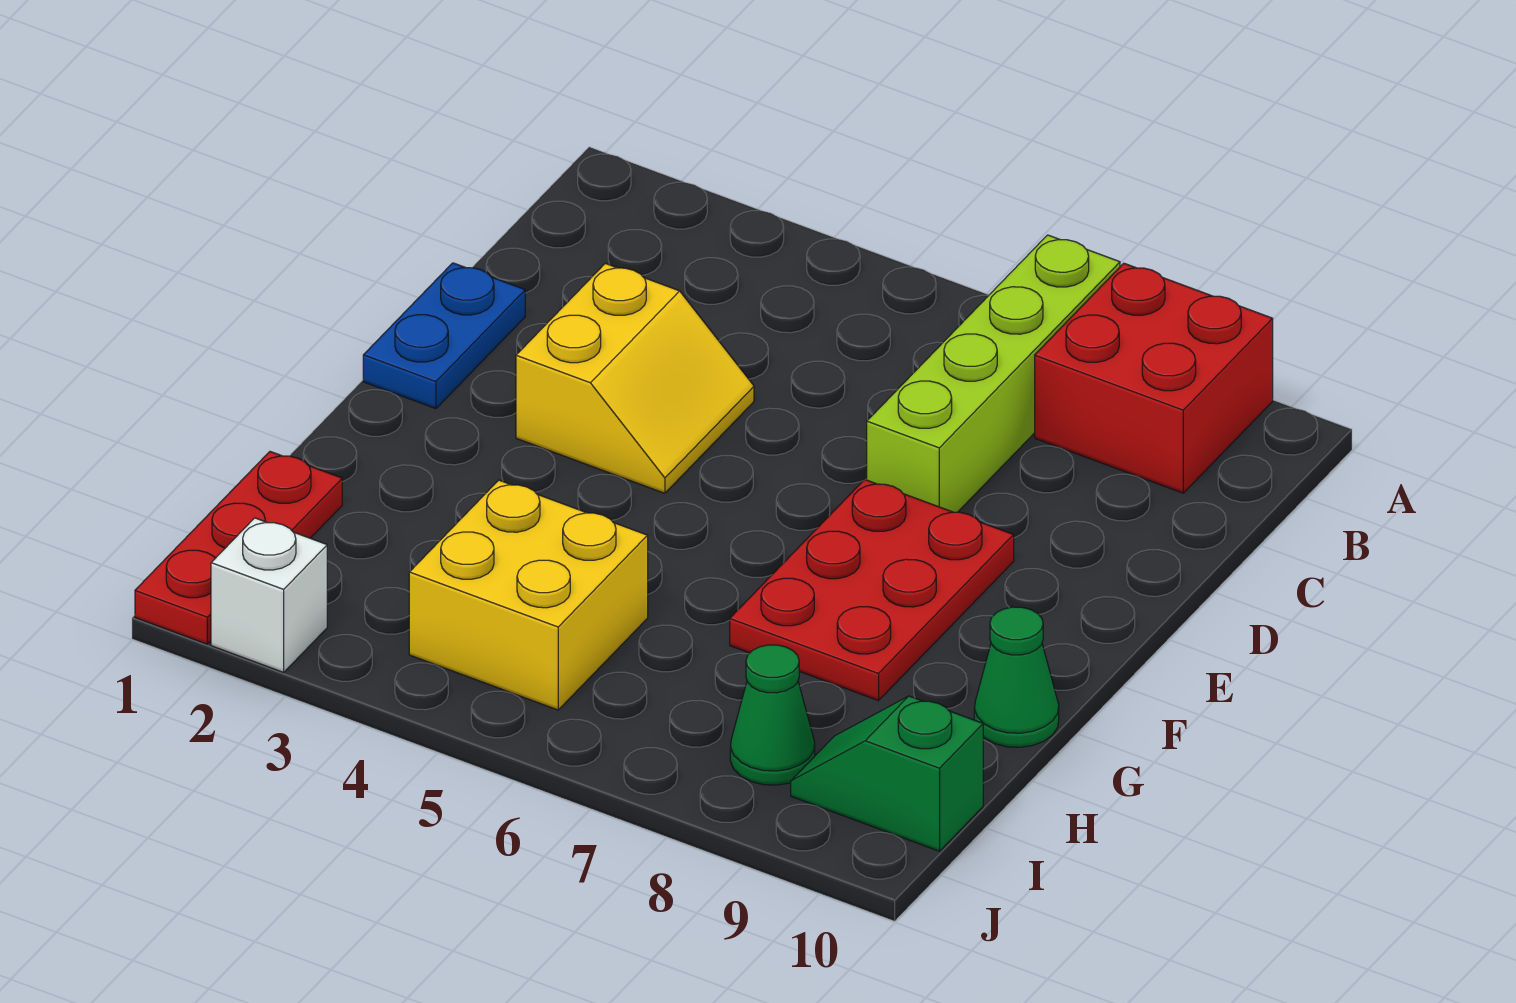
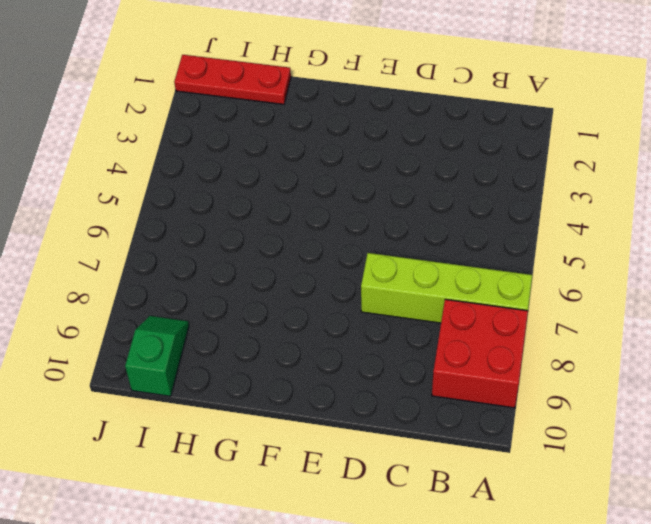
none -> blue 1x2 plate [363,263,525,409]
none -> yellow 2x2 slope [516,263,754,493]

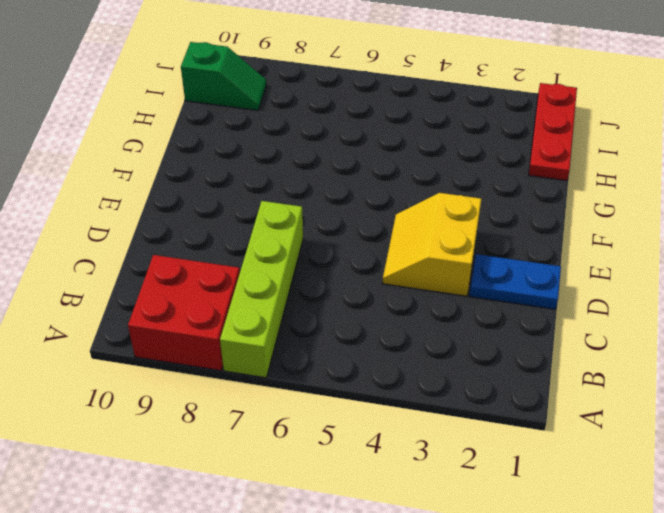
blue 1x2 plate [470,254,561,309] -> blue 1x2 plate turned to [363,263,525,409]
none -> red 2x3 plate [730,479,1014,701]
none -> green 1x1 cone [974,607,1059,747]

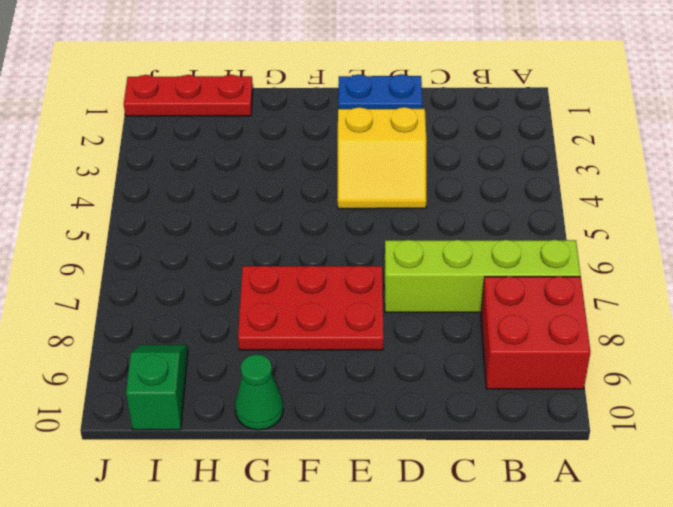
none -> yellow 2x2 brick [409,480,648,710]
none -> green 1x1 cone [730,645,815,785]

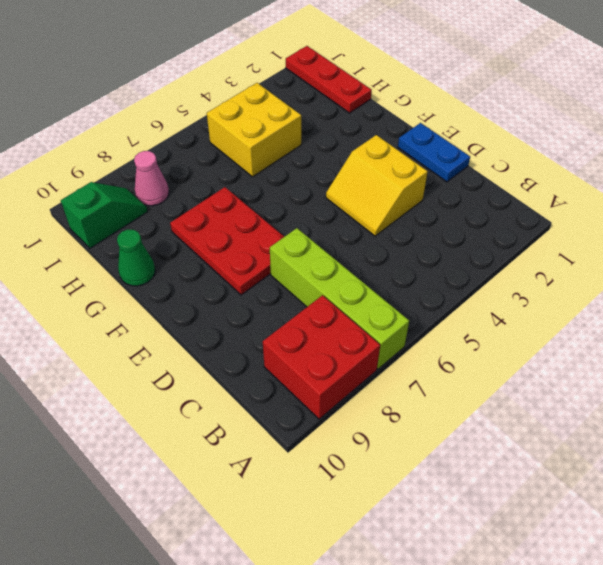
pink 1x1 cone [134,151,169,206] -> green 1x1 cone [730,645,815,785]
none -> white 1x1 brick [211,518,327,672]

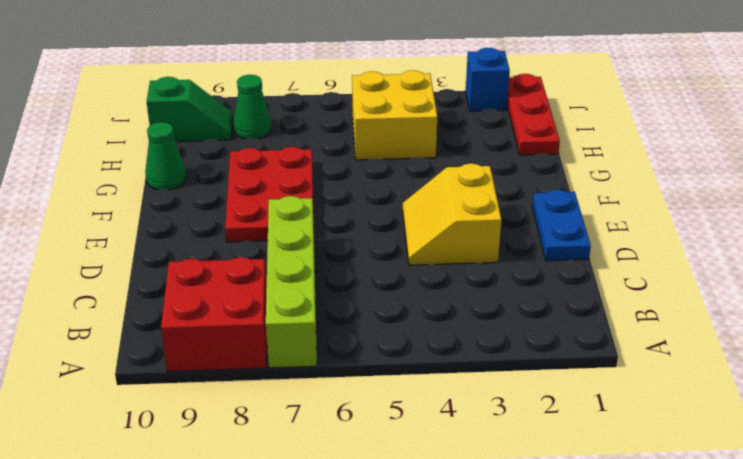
blue 1x1 brick [466,48,510,111] -> white 1x1 brick [211,518,327,672]

